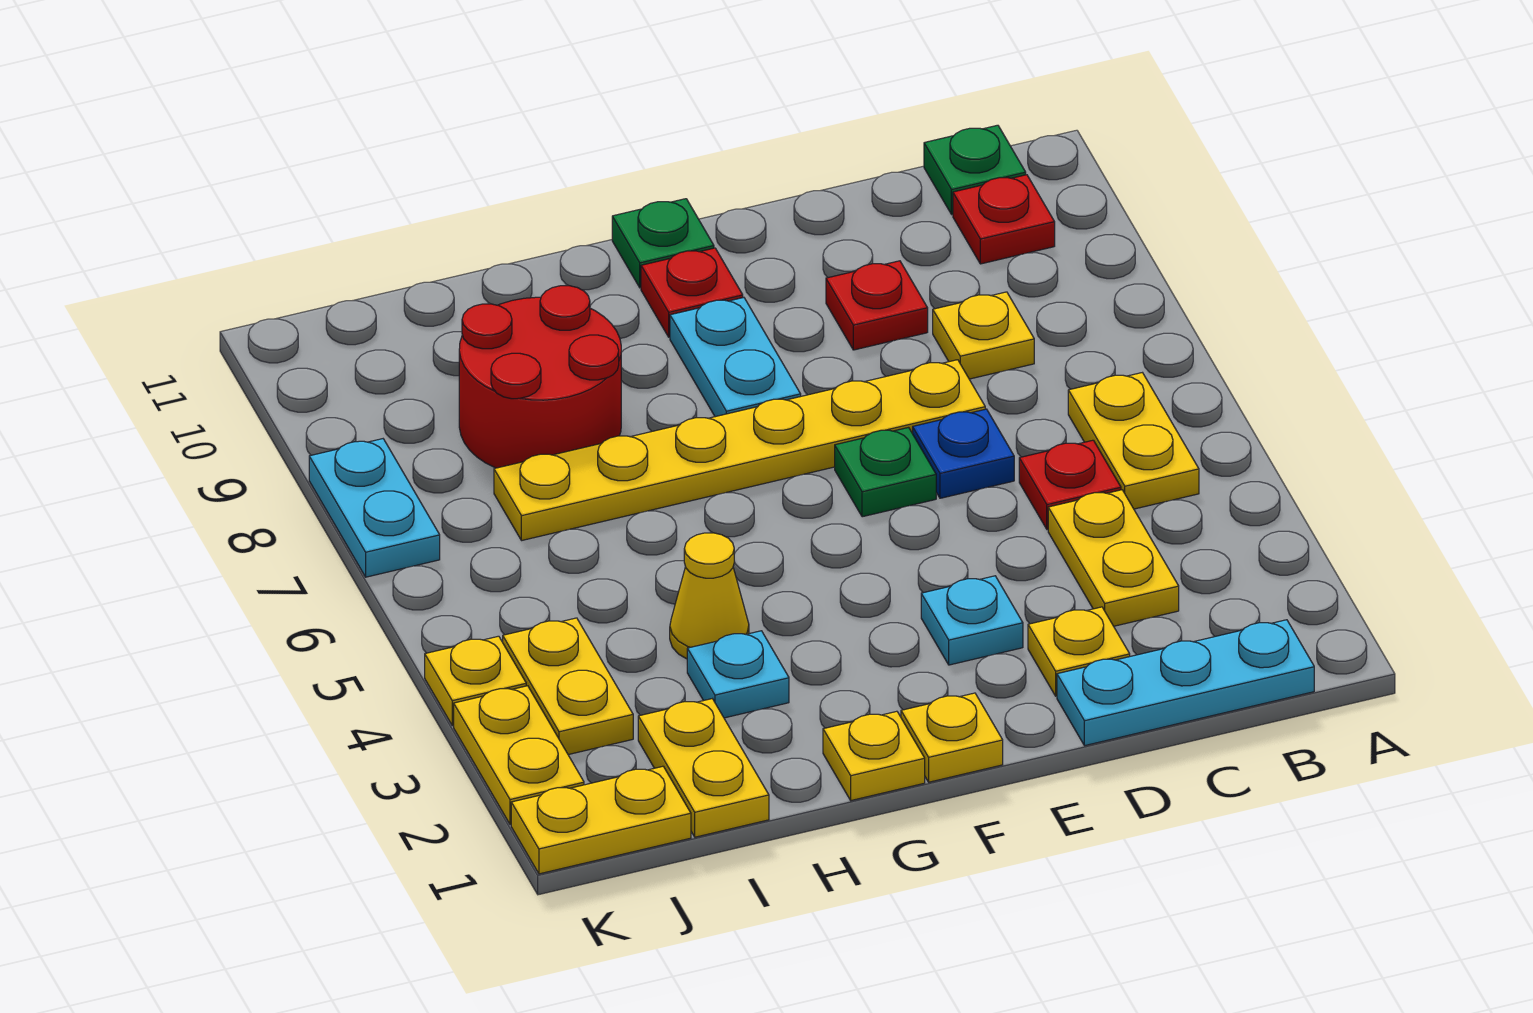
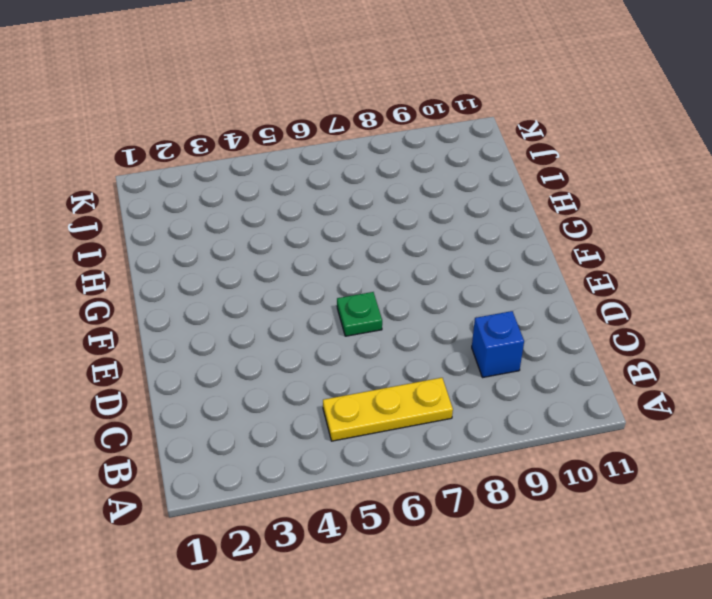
yellow 1x3 plate [323,378,453,441] -> yellow 1x2 plate [1068,373,1199,509]
blue 1x1 brick [472,311,524,377] -> none
none -> cyan 1x3 plate [1057,620,1314,746]
none -> red 1x1 plate [953,175,1055,264]
none -> green 1x1 plate [924,125,1026,214]

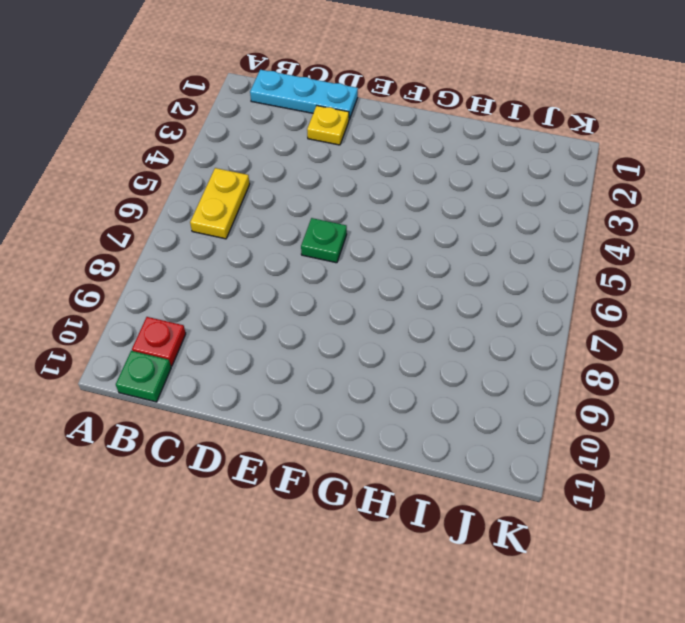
none -> yellow 1x2 plate [1048,490,1179,626]
none -> red 1x1 plate [1019,440,1121,529]
none -> yellow 1x1 plate [933,292,1034,379]

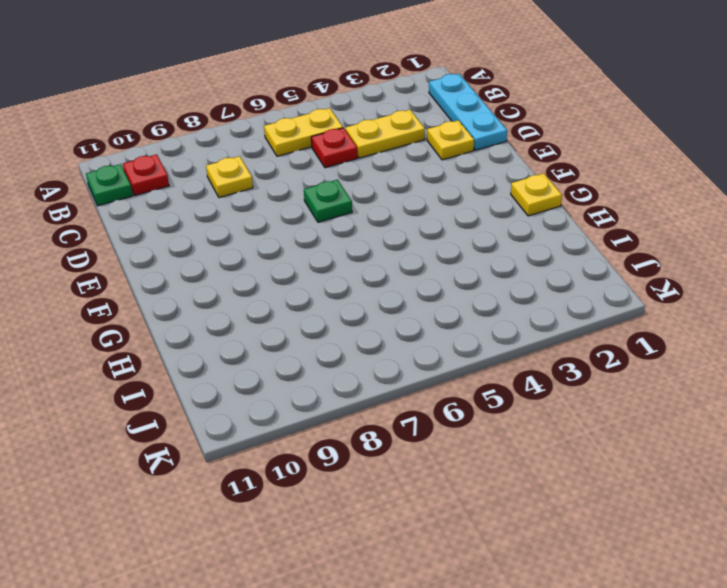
none -> blue 1x1 plate [913,409,1014,498]
none -> yellow 1x6 plate [494,360,985,541]
none -> red 1x1 plate [826,261,928,350]

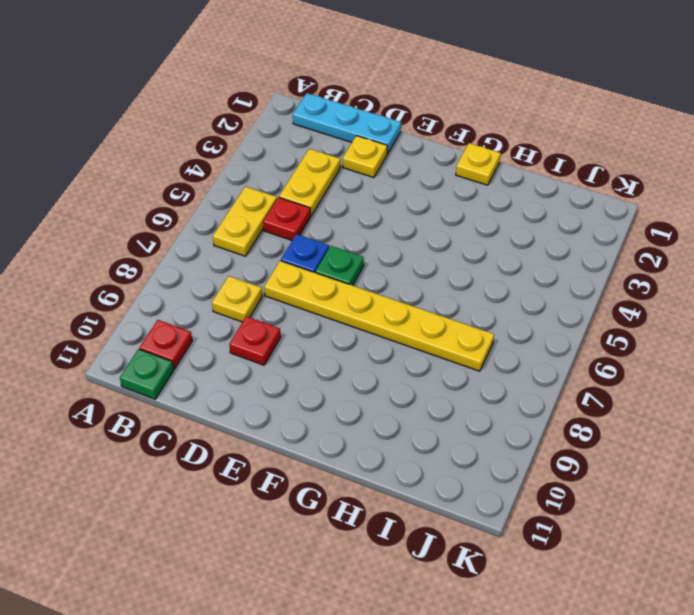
none -> cyan 1x1 plate [921,576,1023,665]
none -> yellow 1x1 plate [901,693,1003,782]
none -> cyan 1x2 plate [670,298,801,417]

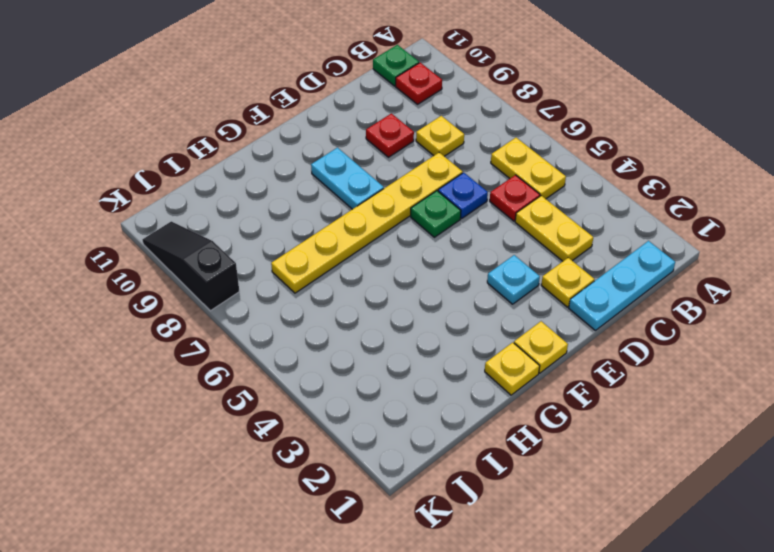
black 1x3 slope [143,221,239,311] -> cyan 1x2 plate [309,439,440,577]
none -> red 1x1 plate [641,248,743,337]
none -> green 1x1 plate [612,199,714,288]
none -> cyan 1x1 plate [687,631,789,718]

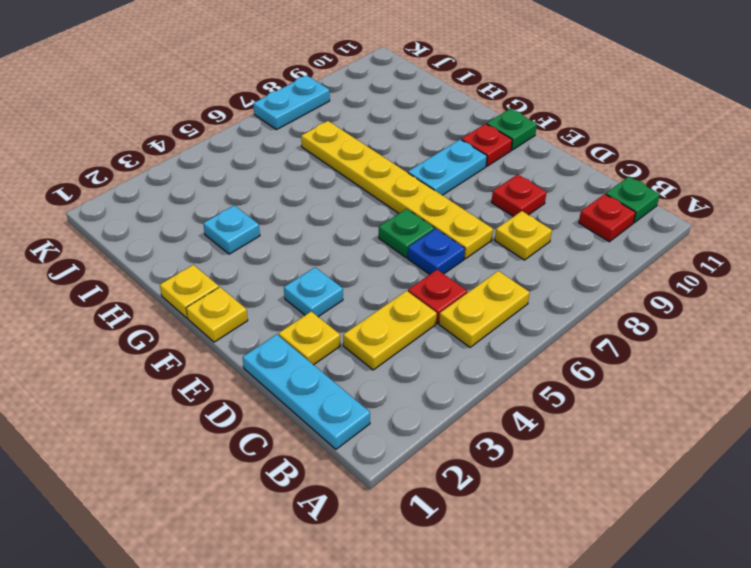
none -> yellow 1x1 cone [670,533,749,659]
none -> red 2x2 round brick [459,286,621,468]
none -> yellow 1x2 plate [638,699,769,837]

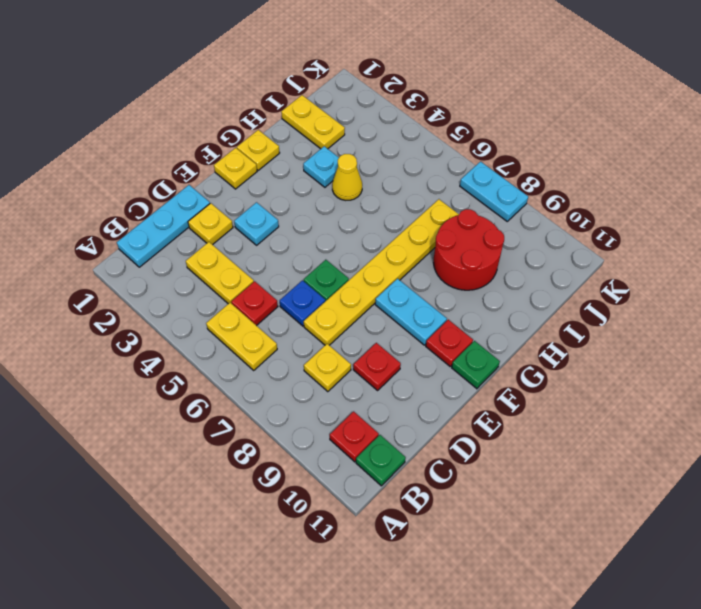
none -> yellow 1x2 plate [511,766,691,874]
none -> yellow 1x2 plate [503,618,633,755]
none -> yellow 1x2 plate [454,686,584,824]

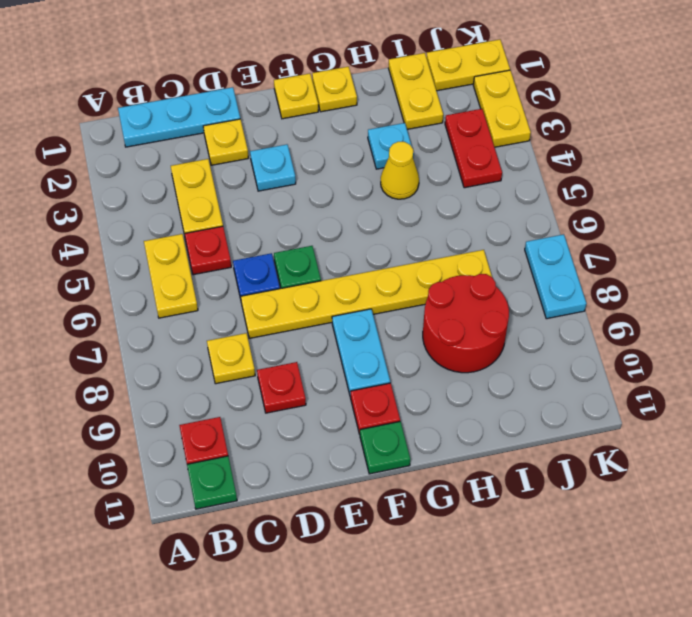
red 1x2 plate [445,109,502,188] -> yellow 1x2 plate [503,618,633,755]
none -> yellow 1x1 plate [425,636,526,726]

